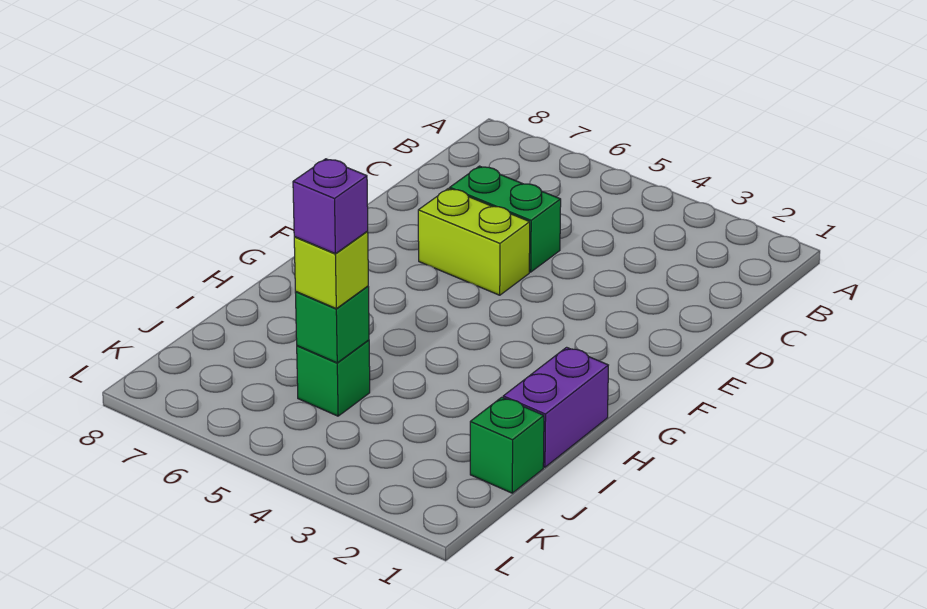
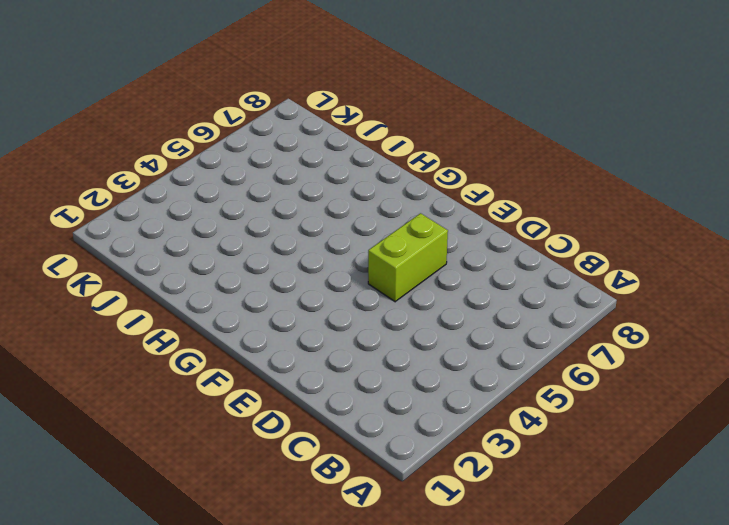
none -> green 1x2 brick [450,166,561,272]
none -> purple 1x2 brick [503,347,608,467]

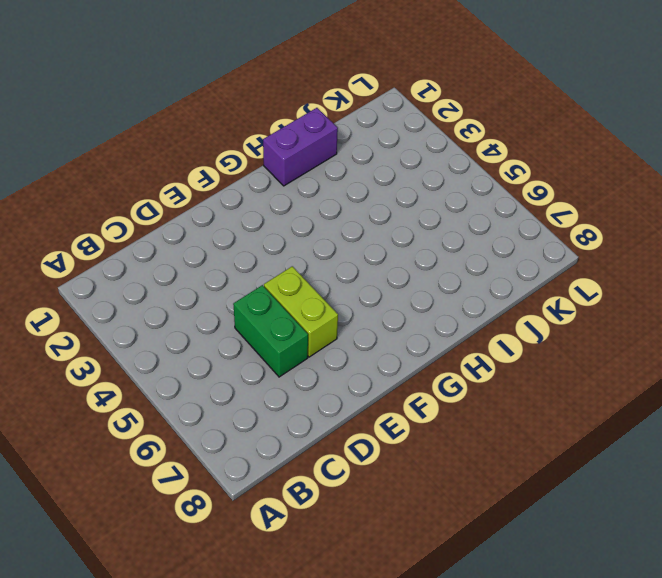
none -> green 1x1 brick [470,397,544,493]
none -> green 1x1 brick [297,340,370,416]

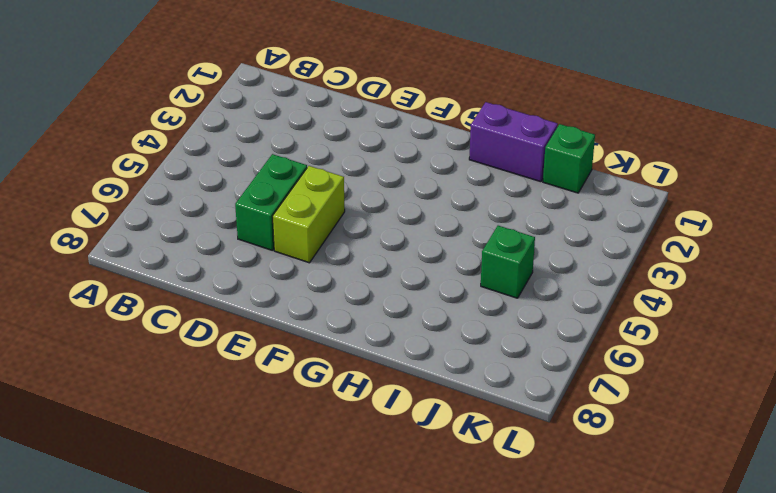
none -> green 1x1 brick [295,286,369,363]
none -> lime 1x1 brick [294,231,368,308]

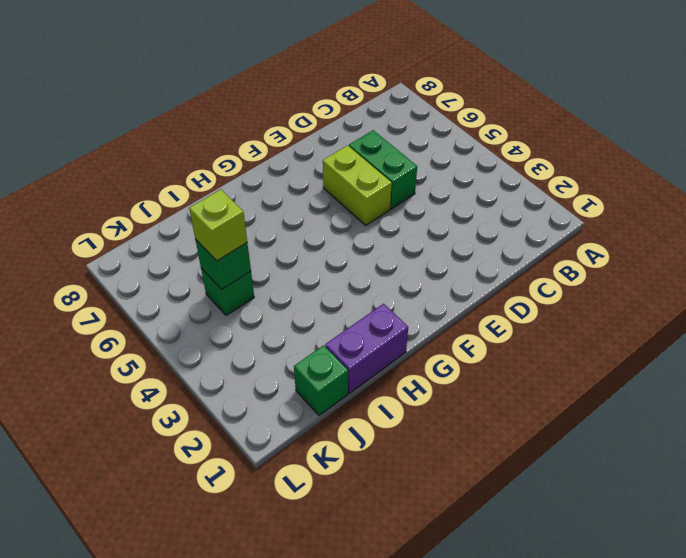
none -> purple 1x1 brick [293,159,368,254]

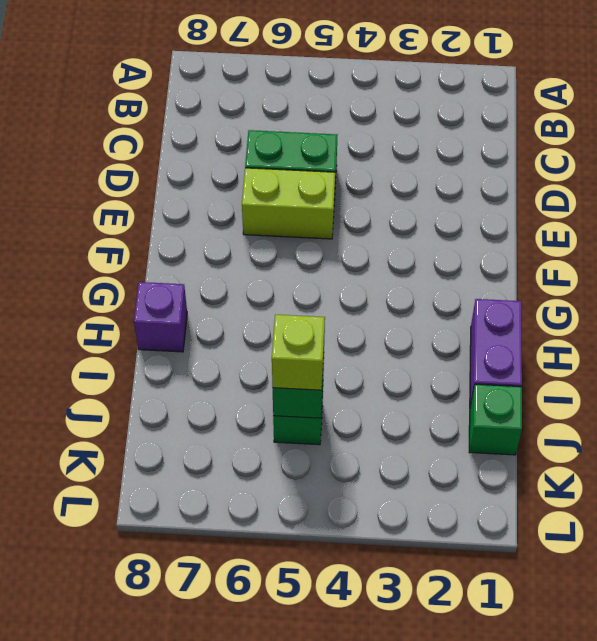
purple 1x1 brick [134,282,187,352] -> purple 1x1 brick moved to [293,159,368,254]

